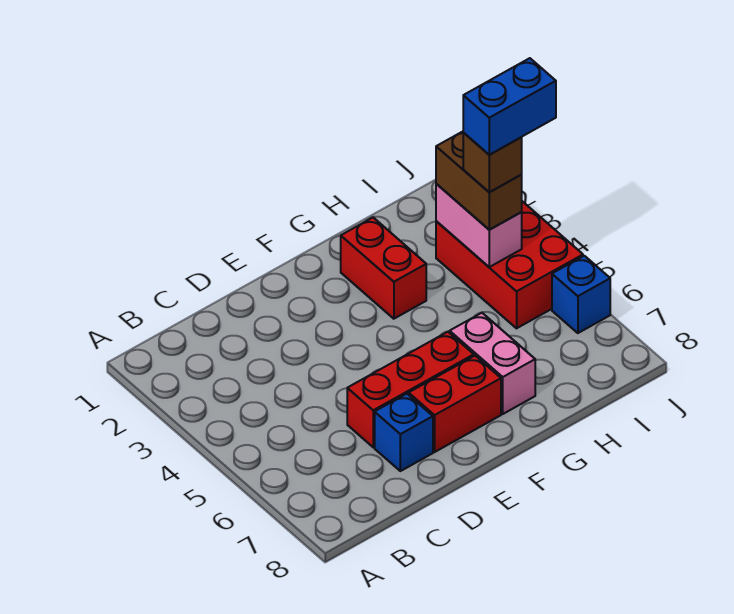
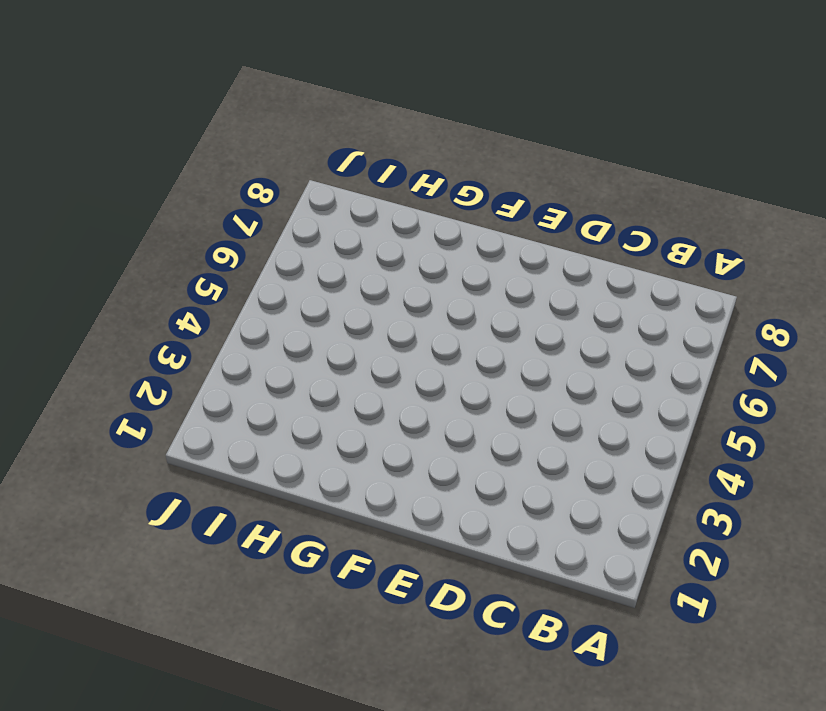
none -> red 1x3 brick [347,332,474,447]
none -> blue 1x1 brick [375,394,433,471]

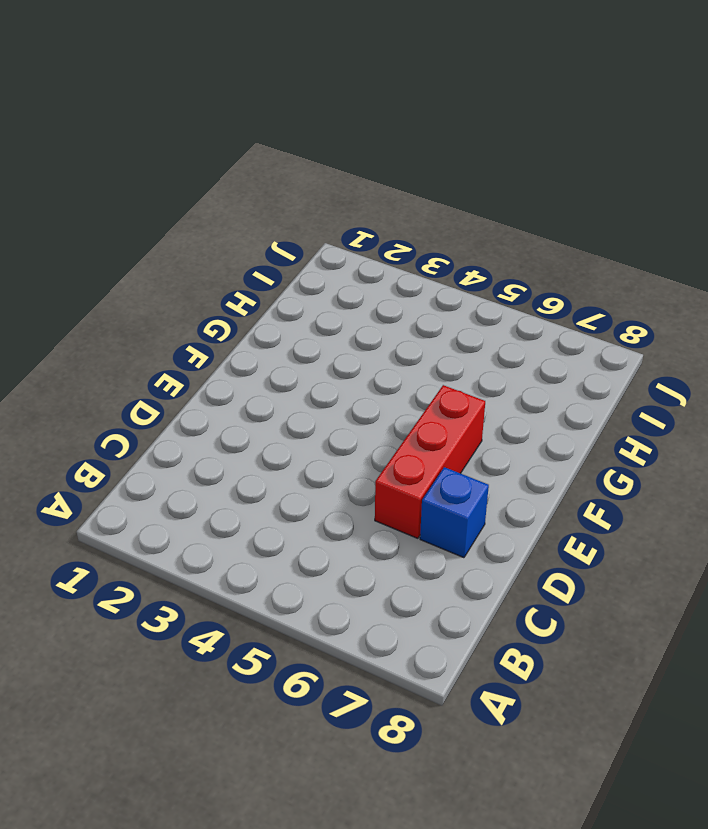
none -> red 1x2 brick [409,356,501,452]
none -> red 1x2 brick [341,218,426,319]

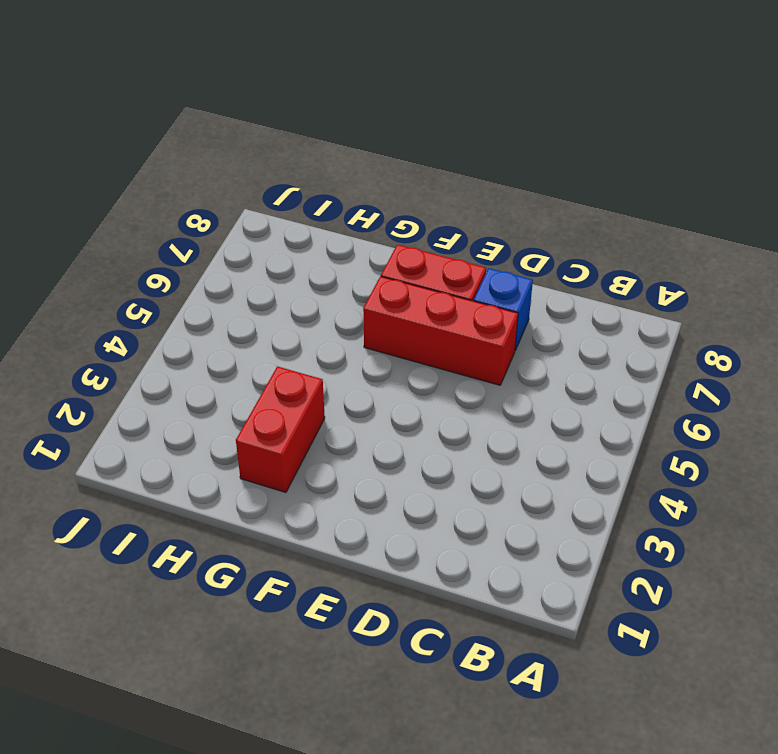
none -> pink 1x2 brick [450,313,535,414]
none -> red 2x3 brick [436,201,583,328]

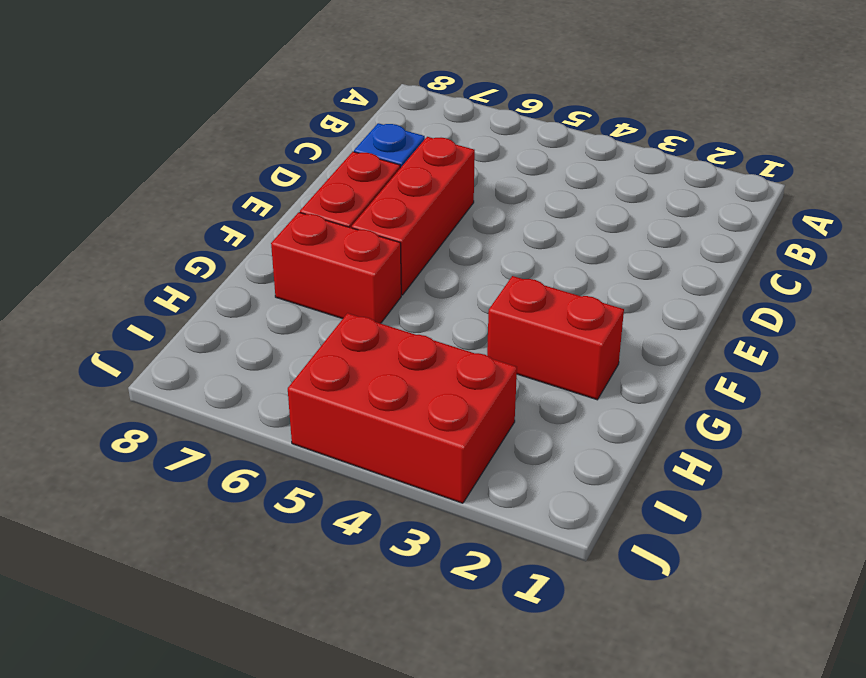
red 1x2 brick [271,212,401,323] -> pink 1x2 brick [450,313,535,414]
none -> blue 1x1 brick [552,256,610,333]
none -> pink 1x2 brick [436,184,522,267]

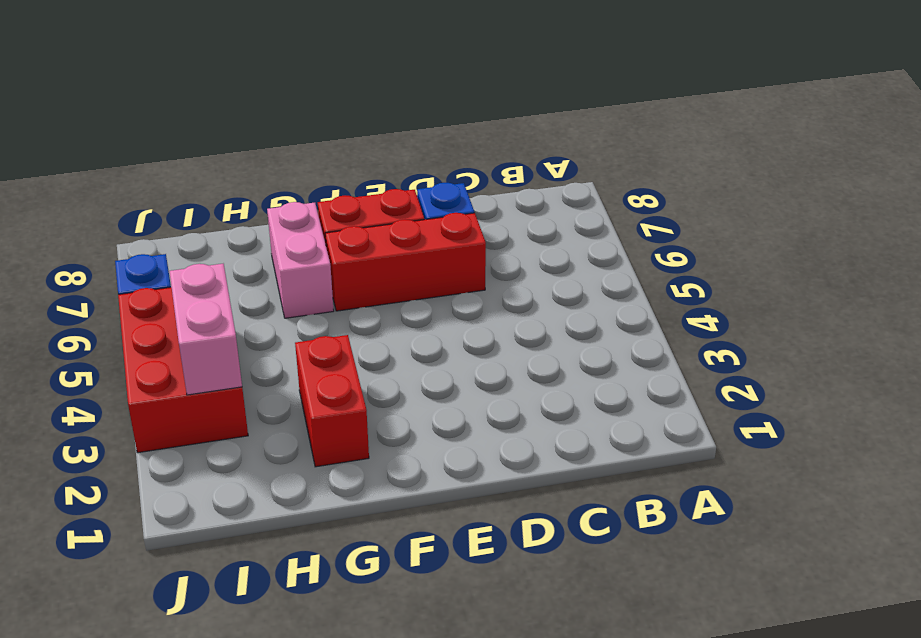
none -> brown 1x2 brick [436,132,522,230]
none -> brown 1x1 brick [463,133,522,192]

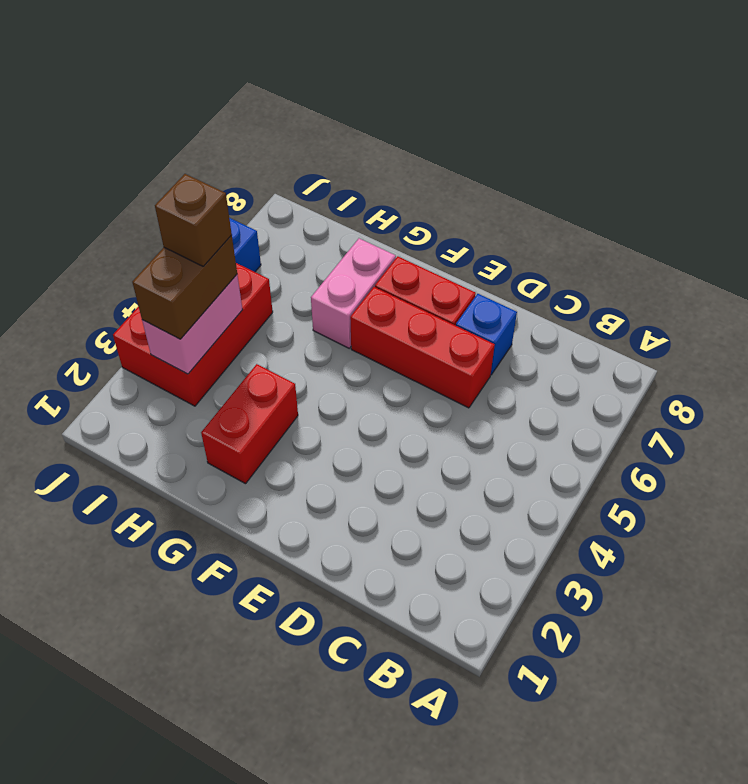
none -> blue 1x2 brick [463,58,556,155]

